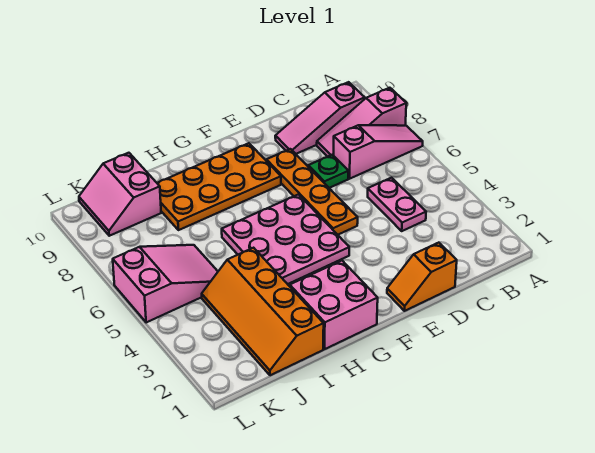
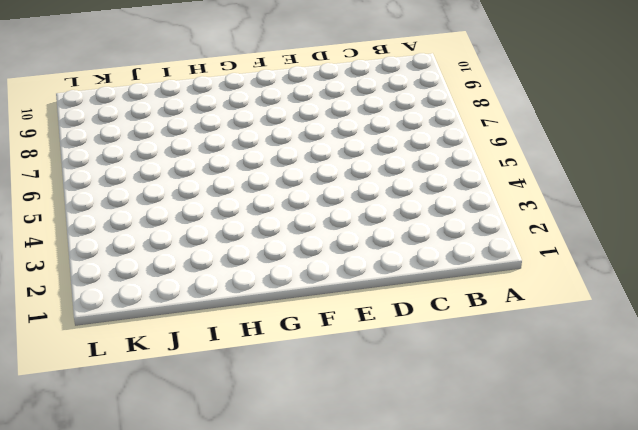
none -> pink 1x3 slope [334,125,423,179]
none -> pink 1x3 slope [317,88,406,157]
none -> pink 1x3 slope [275,82,365,154]

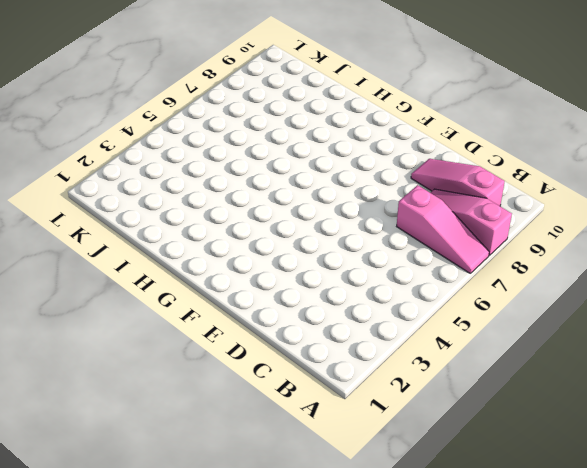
none -> pink 1x2 plate [368,178,426,231]
none -> orange 1x2 slope [387,243,457,311]
none -> green 1x1 plate [308,155,348,188]

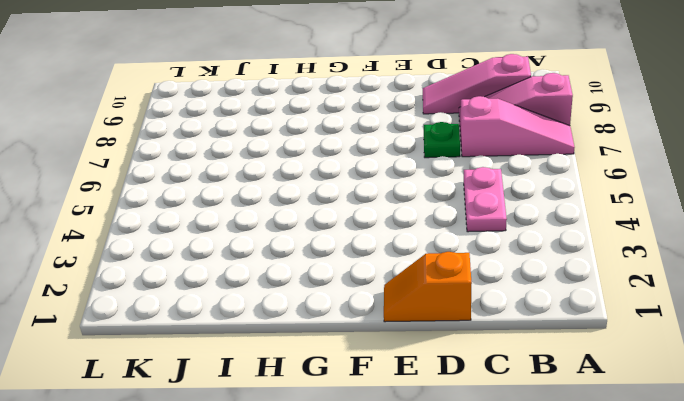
none -> orange 1x4 plate [267,149,358,235]
none -> pink 3x3 plate [222,194,349,284]
none -> orange 2x4 plate [157,143,281,230]

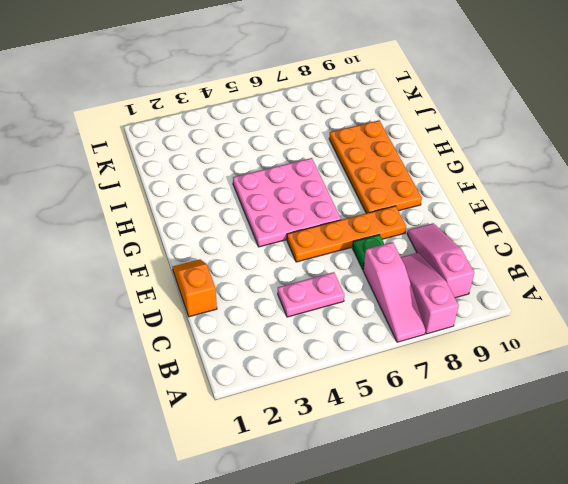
none -> pink 2x2 brick [290,261,378,349]
none -> orange 2x4 slope [202,248,324,375]
none -> pink 2x3 slope [113,245,218,323]

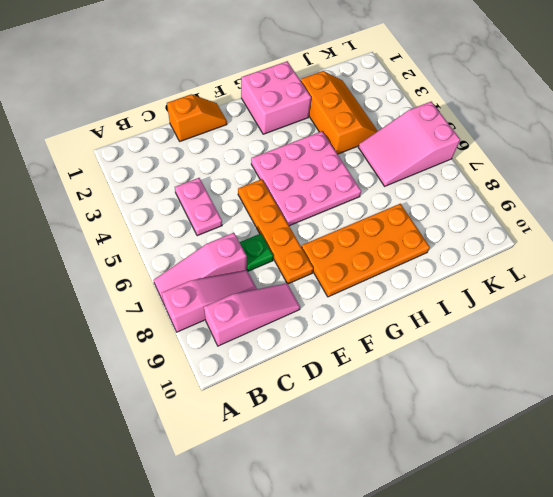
orange 2x3 slope [300,71,377,154] -> orange 2x4 slope [202,248,324,375]
none -> pink 2x2 slope [79,153,161,236]

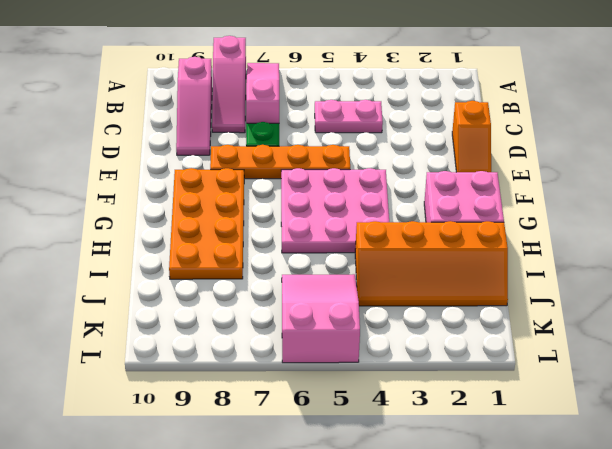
none -> pink 2x2 slope [79,153,161,236]

